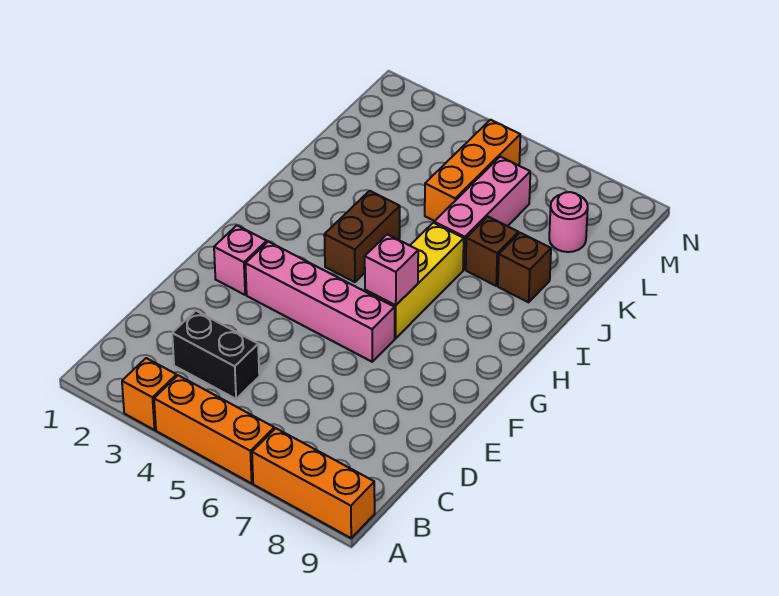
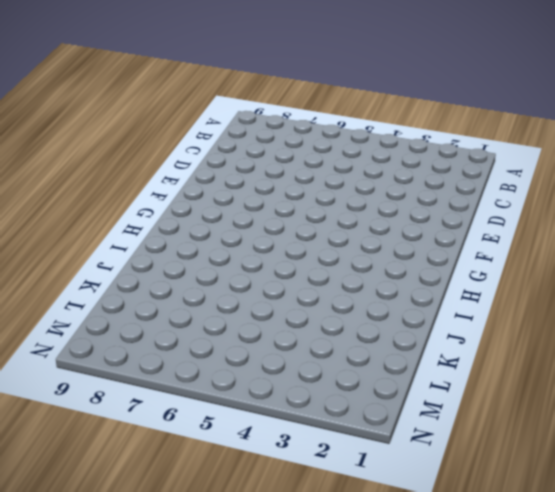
none -> orange 1x1 brick [122,358,177,430]
none -> orange 1x3 brick [154,375,274,483]
none -> orange 1x3 brick [252,428,375,538]

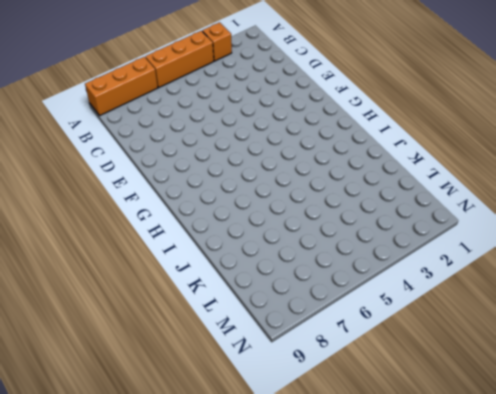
none -> black 1x2 brick [172,311,259,399]
none -> pink 1x1 brick [214,226,267,295]
none -> pink 1x4 brick [245,242,395,362]

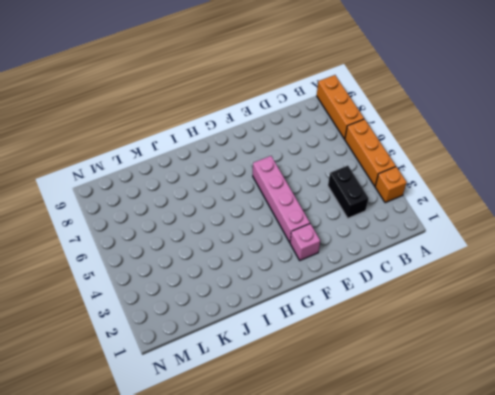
none -> yellow 1x3 brick [365,223,464,338]
none -> brown 1x2 brick [324,191,400,282]
none -> pink 1x3 brick [434,157,530,269]

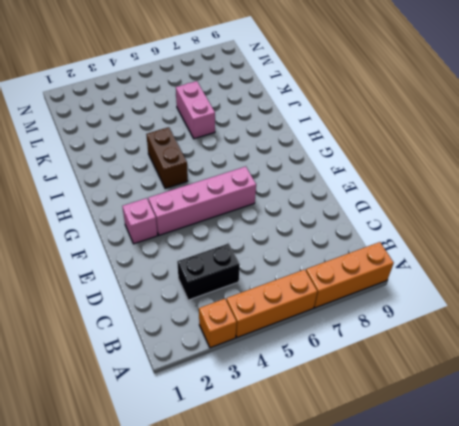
pink 1x2 brick [176,81,215,139] -> pink 1x3 brick [434,157,530,269]
none -> yellow 1x3 brick [365,223,464,338]
none -> brown 1x1 brick [466,217,519,286]
none -> brown 1x1 brick [498,233,551,302]

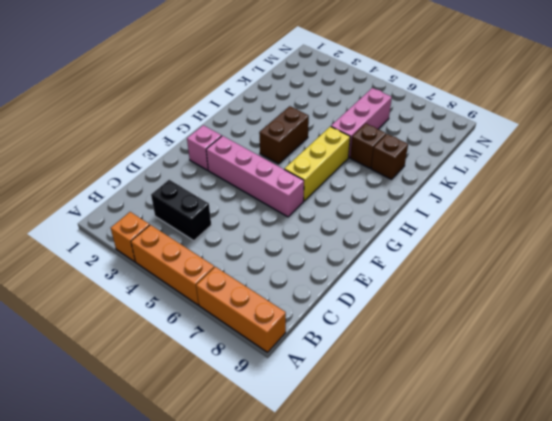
none -> orange 1x3 brick [425,120,520,221]
none -> pink 1x1 round brick [549,192,588,252]
none -> pink 1x1 brick [365,234,418,305]

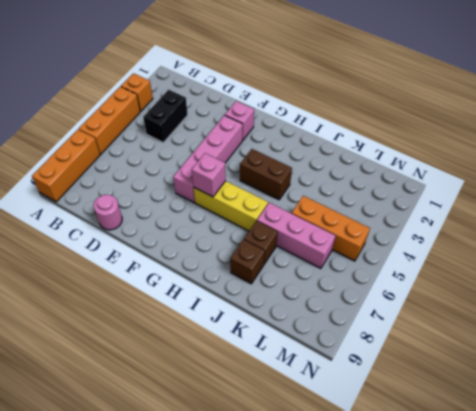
pink 1x1 round brick [94,195,122,230] -> pink 1x1 round brick moved to [549,192,588,252]

